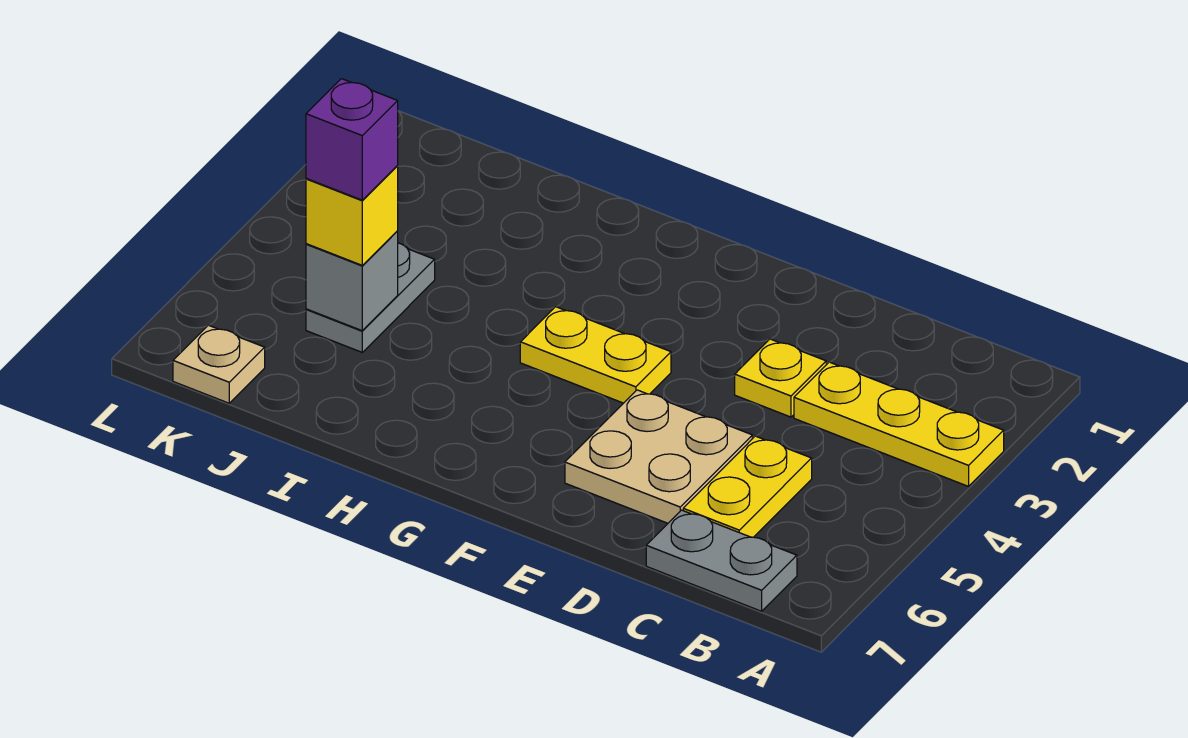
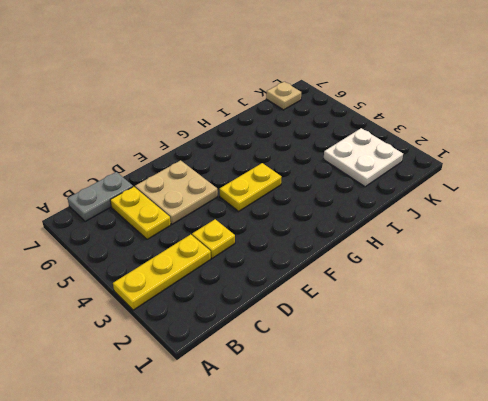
white 2x2 plate [324,128,403,187] -> none
none -> grey 1x2 plate [306,243,435,352]
none -> grey 1x1 brick [306,231,398,331]

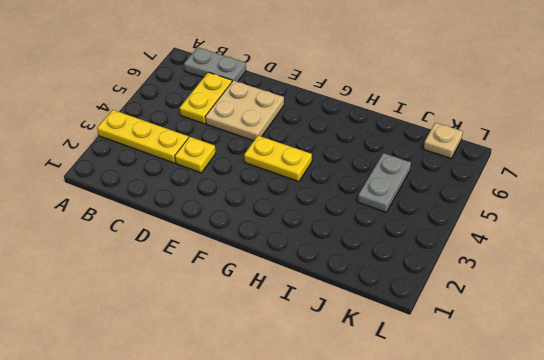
none -> grey 1x1 brick [306,231,398,331]
none -> yellow 1x1 brick [306,166,398,265]

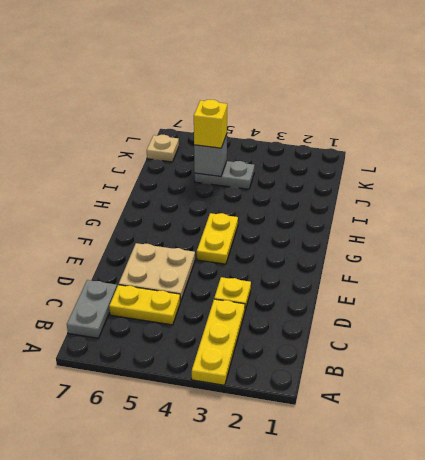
none -> purple 1x1 brick [306,79,398,200]

